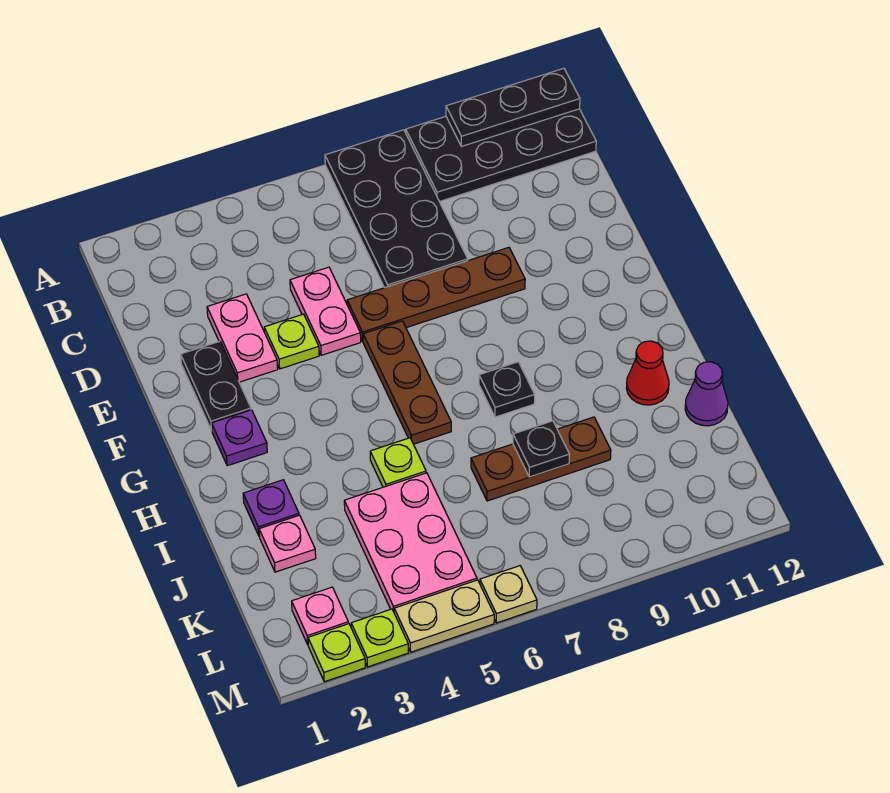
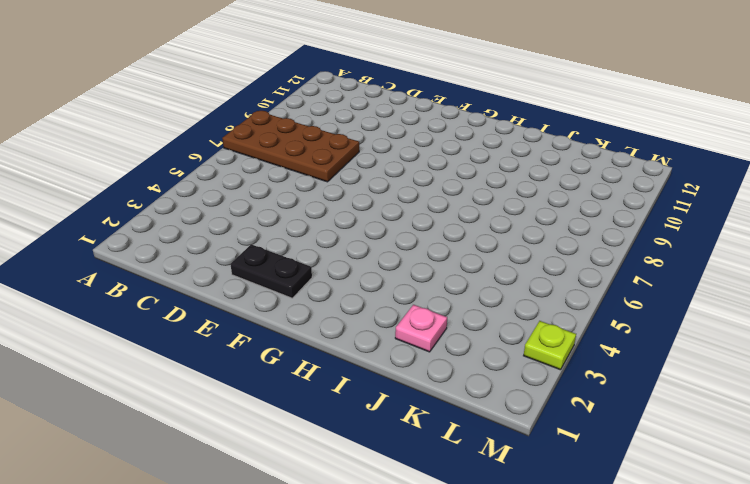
brown 2x4 plate [222,111,359,182] -> black 2x4 plate [325,130,468,288]
none -> black 2x4 plate [406,109,596,201]
none -> pink 1x2 plate [207,294,278,382]
none -> pink 1x2 plate [290,267,361,355]

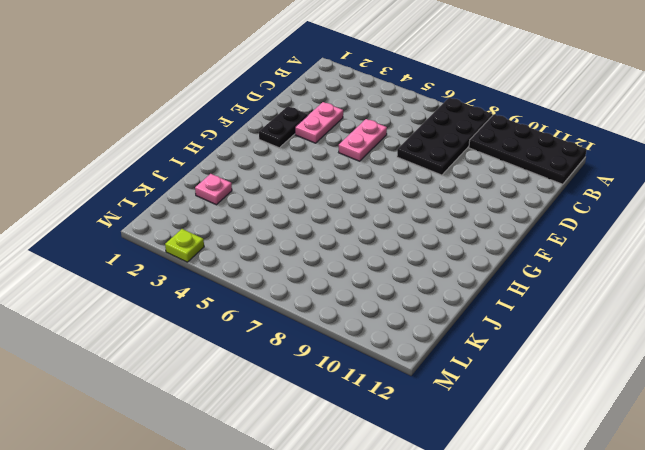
none -> lime 1x1 plate [264,314,319,369]
none -> brown 1x4 plate [347,248,525,341]
none -> brown 1x3 plate [363,321,451,444]

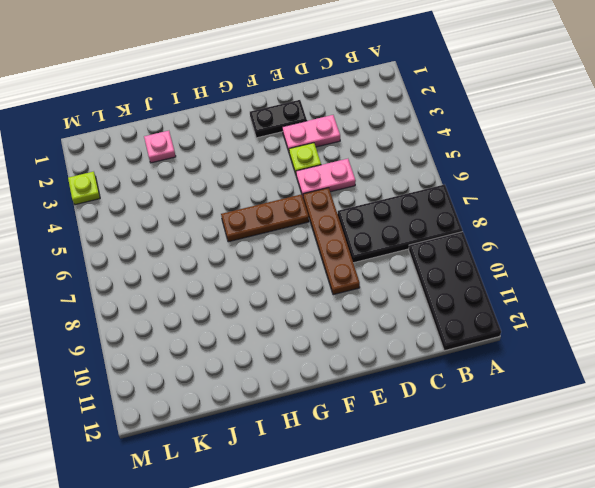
none -> purple 1x1 plate [212,410,267,466]
none -> black 1x1 plate [479,362,535,417]
none -> purple 1x1 plate [243,480,299,536]

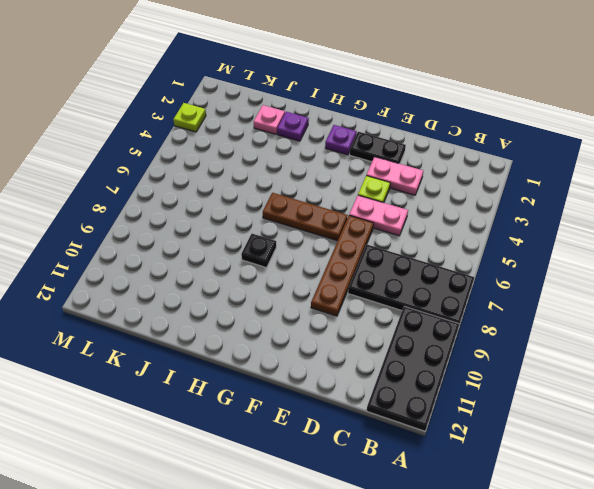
none -> lime 1x1 plate [370,438,426,487]
none -> red 1x1 cone [626,341,669,405]
none -> pink 2x3 plate [344,473,477,611]

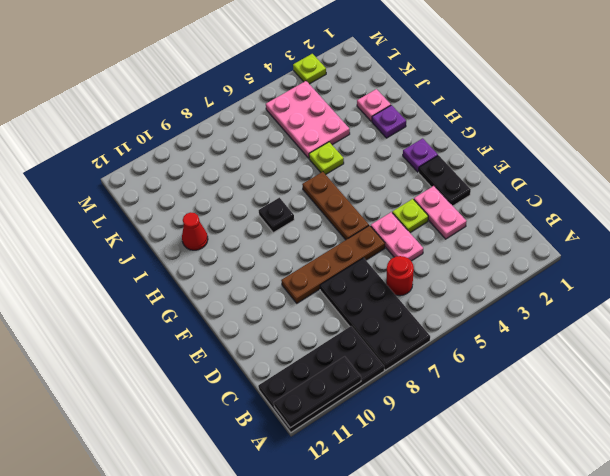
red 1x1 round brick [386,256,414,296] -> none
none -> brown 1x3 plate [471,417,611,501]
none -> purple 1x1 cone [685,362,728,426]
none -> pink 1x1 plate [292,587,348,644]

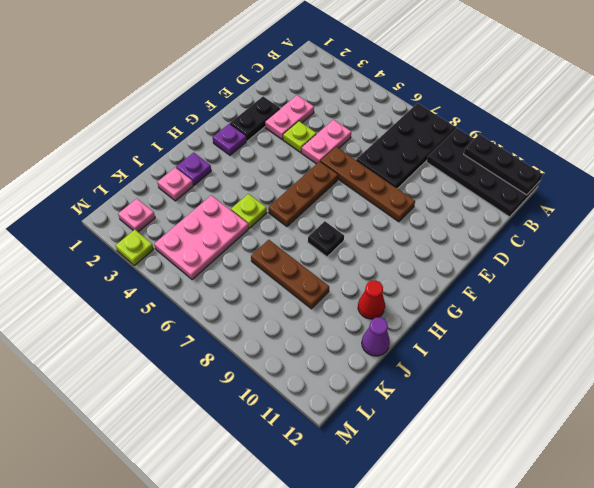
none -> lime 1x1 plate [308,624,365,682]
none -> tan 1x2 plate [394,580,494,652]
none -> tan 1x1 plate [480,566,537,623]

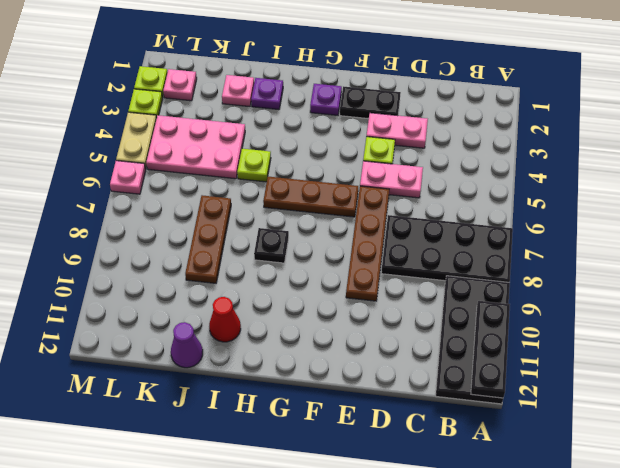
pink 1x1 plate [110,161,146,194] -> tan 1x1 plate [480,566,537,623]
none -> black 1x1 plate [513,421,569,477]

